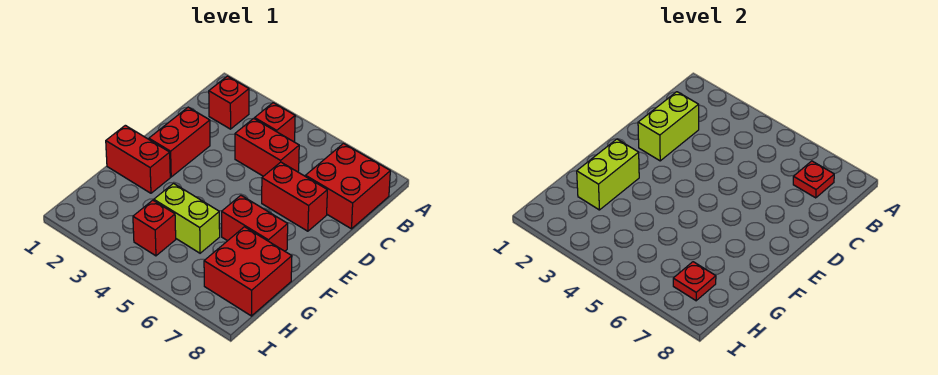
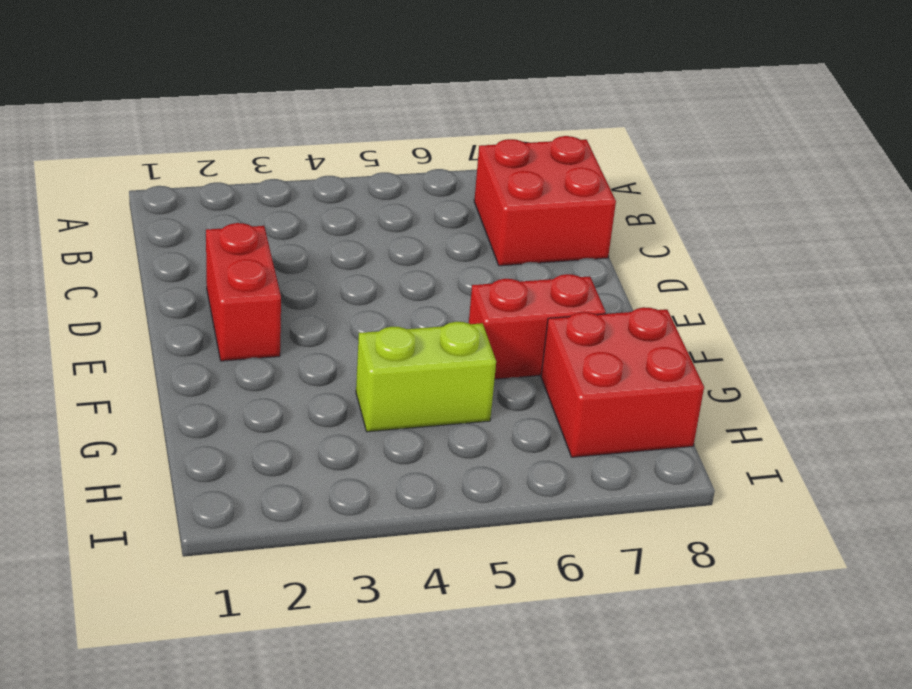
none -> red 1x1 brick [209,76,249,129]
none -> red 1x1 brick [255,103,295,142]
none -> red 1x2 brick [235,118,299,176]

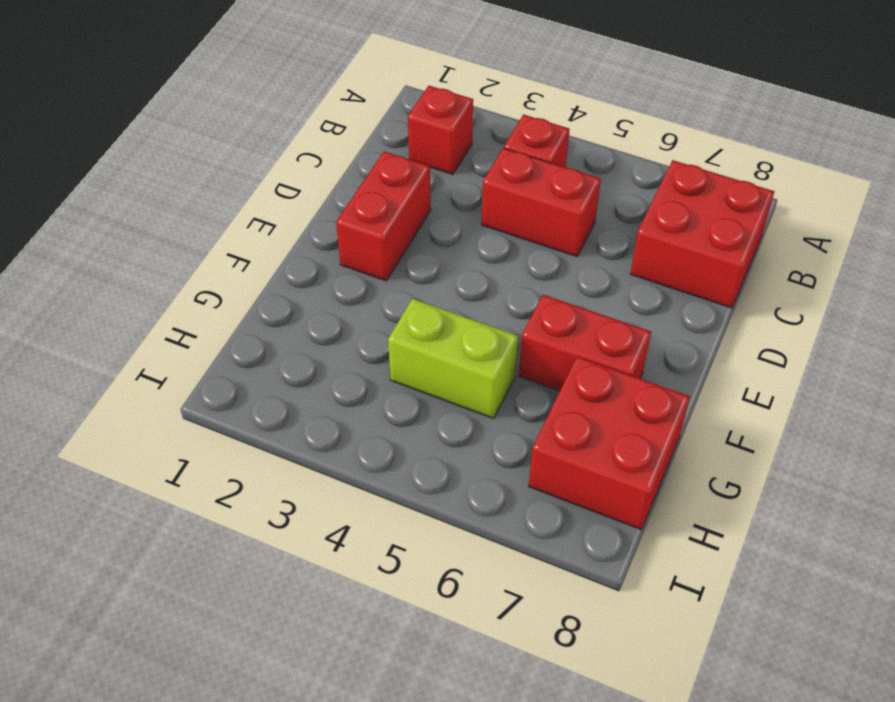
none -> red 1x2 brick [262,162,327,231]
none -> red 1x2 brick [106,125,170,193]
none -> red 1x1 brick [133,200,176,256]

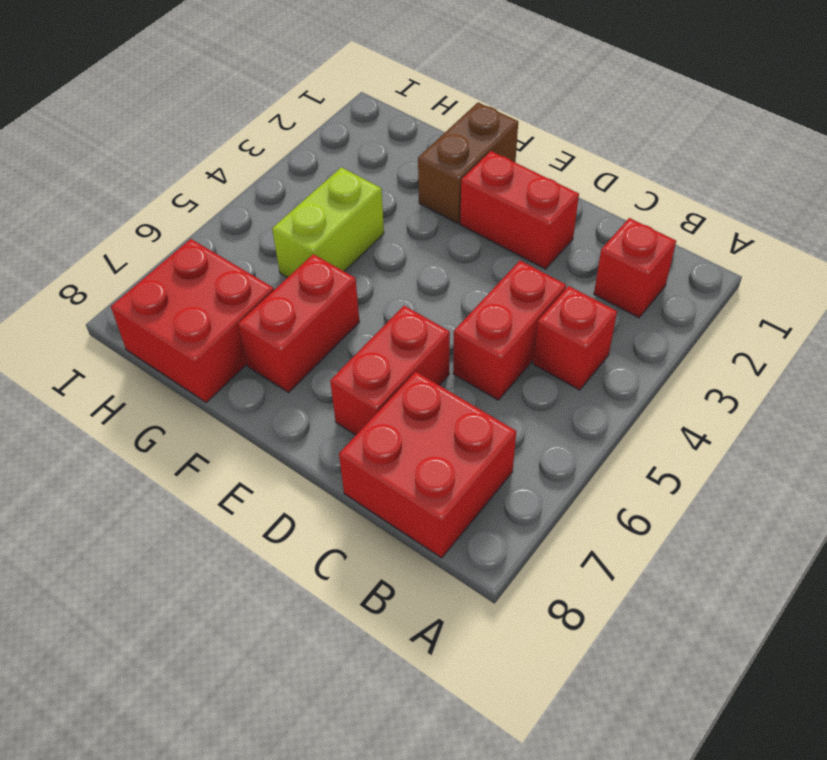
brown 1x2 brick [418,103,518,223] -> red 1x2 brick [106,125,170,193]
none -> red 1x1 brick [133,200,176,256]
none -> red 1x1 plate [793,161,834,198]
none -> lime 1x2 brick [638,92,699,161]

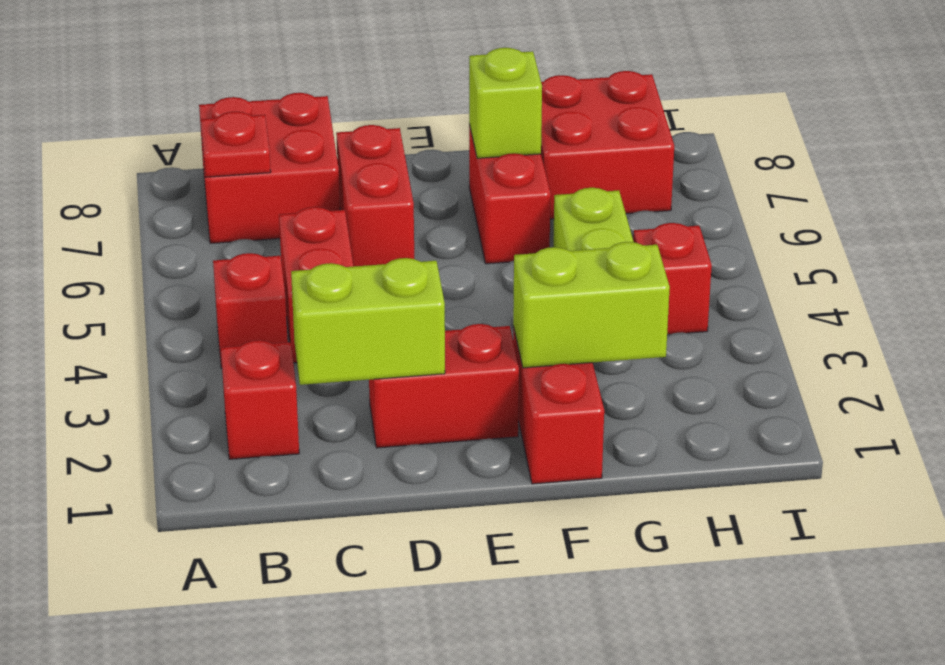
lime 1x1 brick [469,48,542,158] -> none
none -> red 1x1 plate [673,262,716,301]

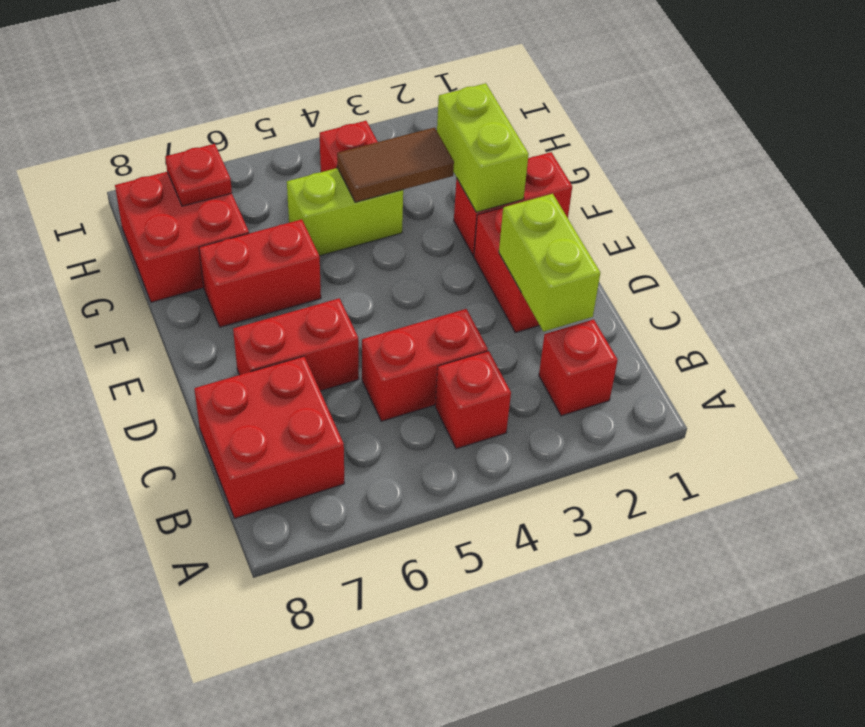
brown 1x2 tile [337,127,454,202] -> none
none -> red 1x1 plate [793,161,834,198]

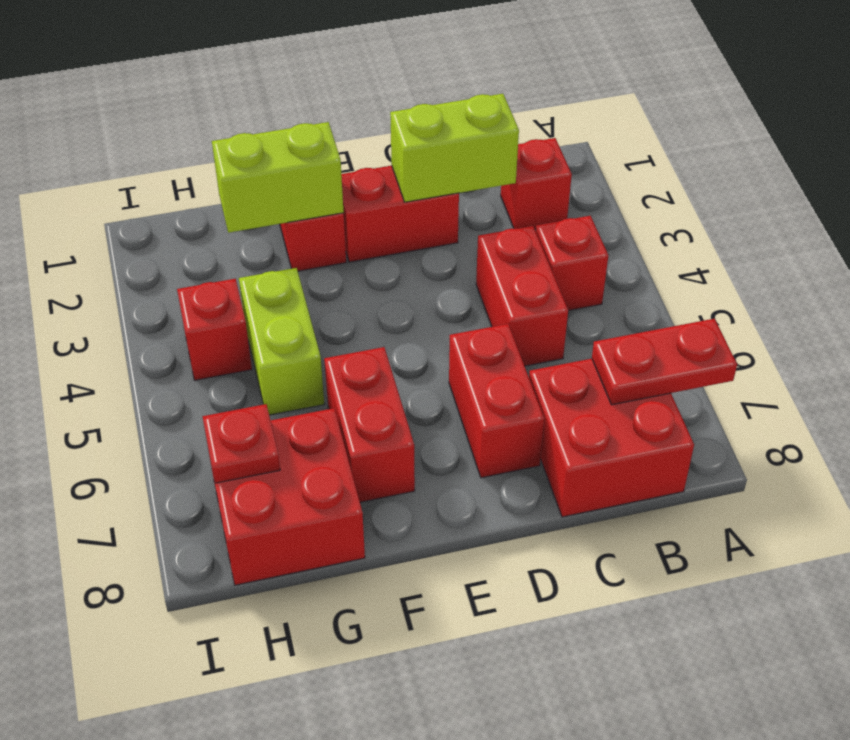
red 1x2 plate [592,319,737,405] -> red 1x1 plate [793,161,834,198]

